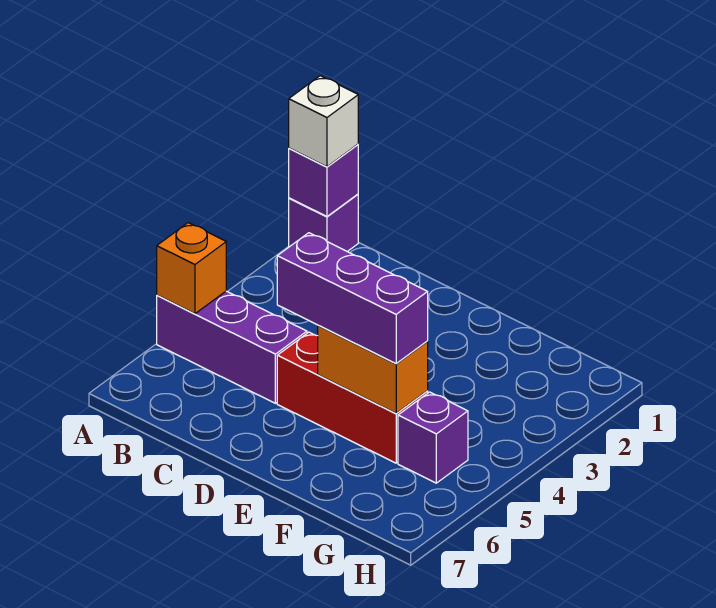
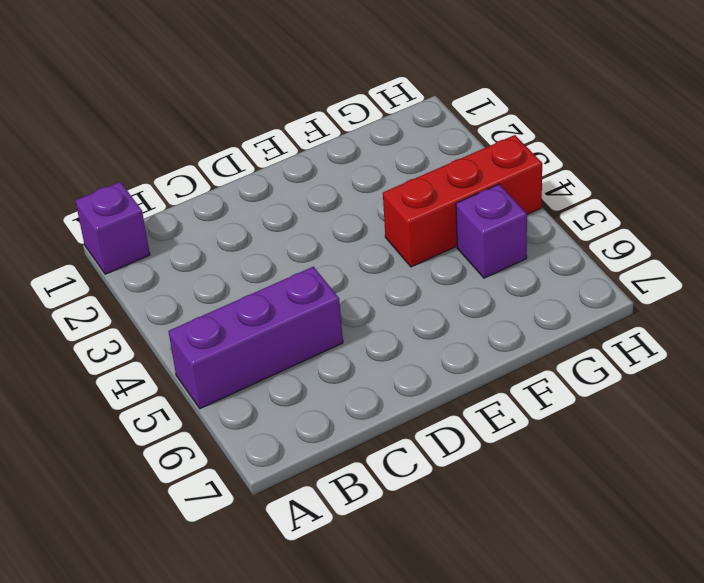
red 1x3 brick [383,135,542,267] -> red 1x3 brick moved to [277,332,428,463]
none -> purple 1x1 brick [289,145,358,216]
none -> orange 1x1 brick [157,223,226,314]

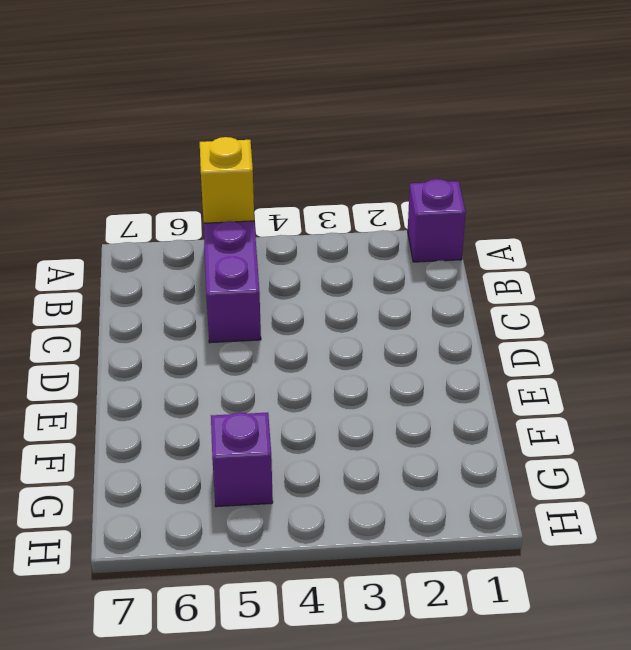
yellow 1x1 brick [200,137,254,223] -> orange 1x1 brick [157,223,226,314]
none -> red 1x3 brick [277,332,428,463]
none -> purple 1x1 brick [289,145,358,216]

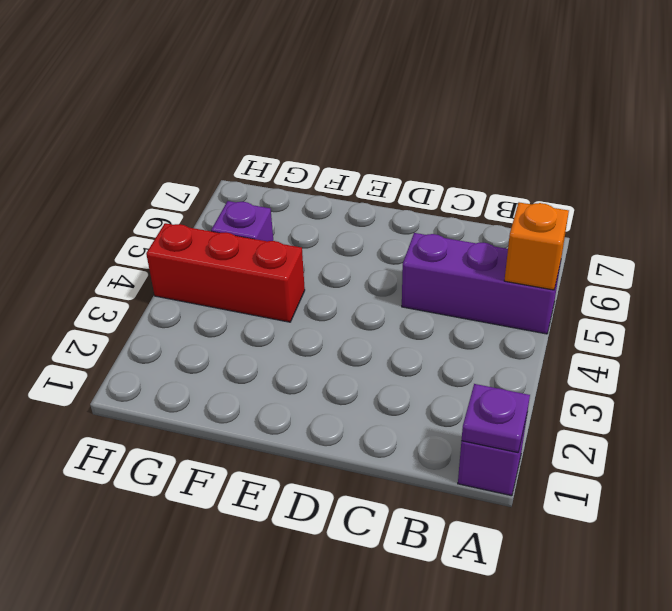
purple 1x1 plate [461,384,530,453] -> purple 1x1 brick [289,145,358,216]
red 1x3 brick [146,223,305,322] -> red 1x3 brick moved to [277,332,428,463]
none -> orange 1x2 brick [318,326,428,413]
none -> white 1x1 brick [289,76,358,167]

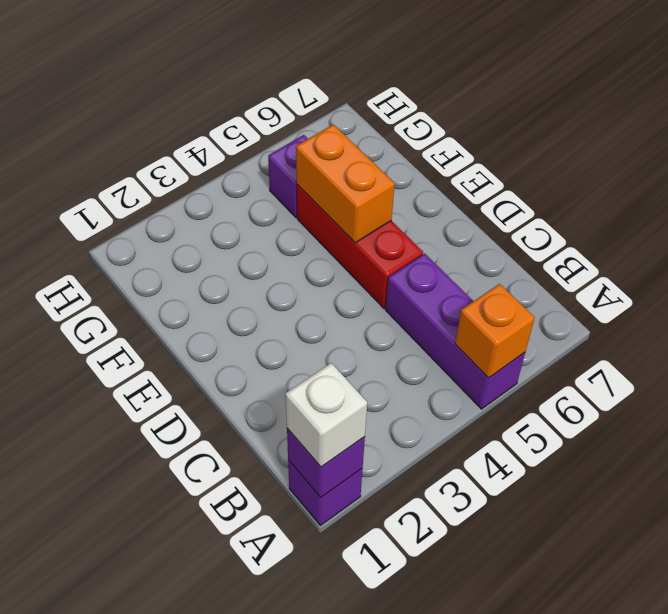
none -> purple 1x3 brick [277,233,428,363]

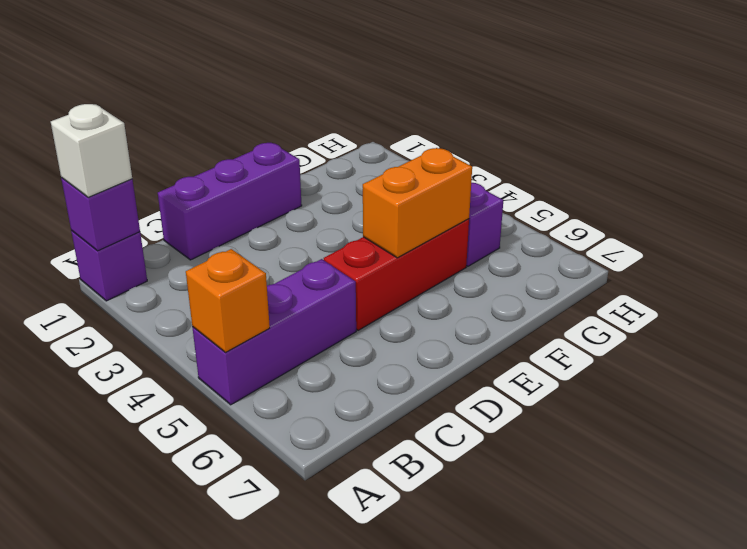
purple 1x3 brick [158,143,302,260] -> purple 1x3 brick moved to [277,233,428,363]

